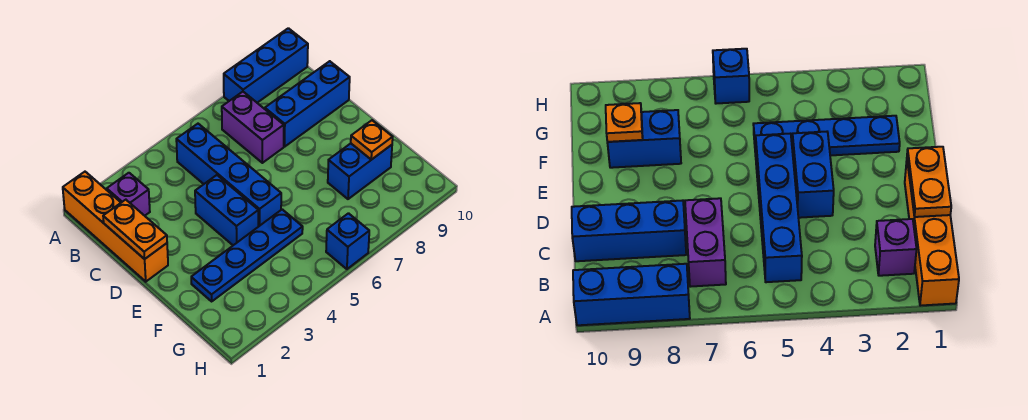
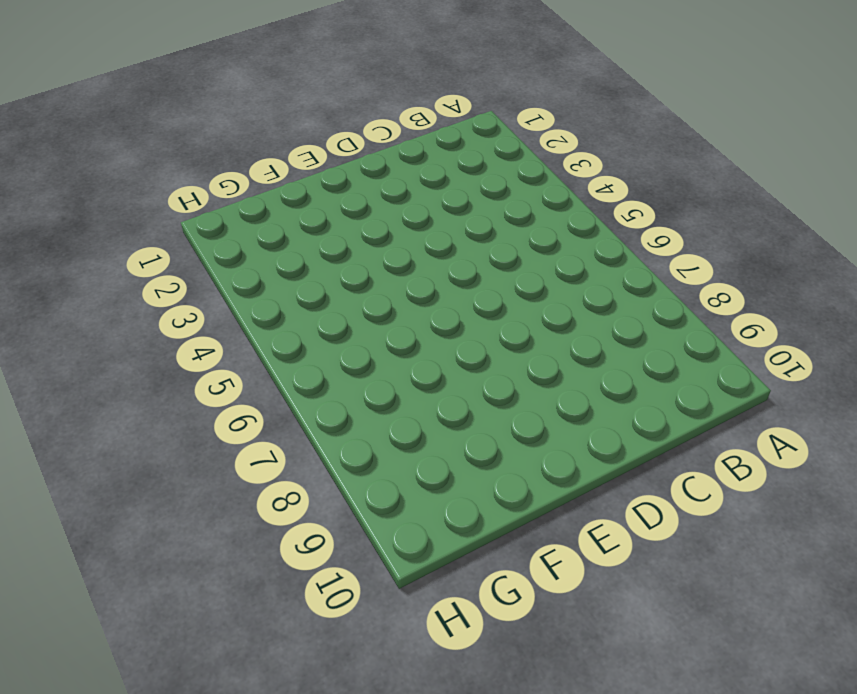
none -> orange 1x4 brick [63,172,168,282]
none -> blue 1x3 brick [224,28,308,103]
none -> purple 1x1 brick [107,173,150,216]

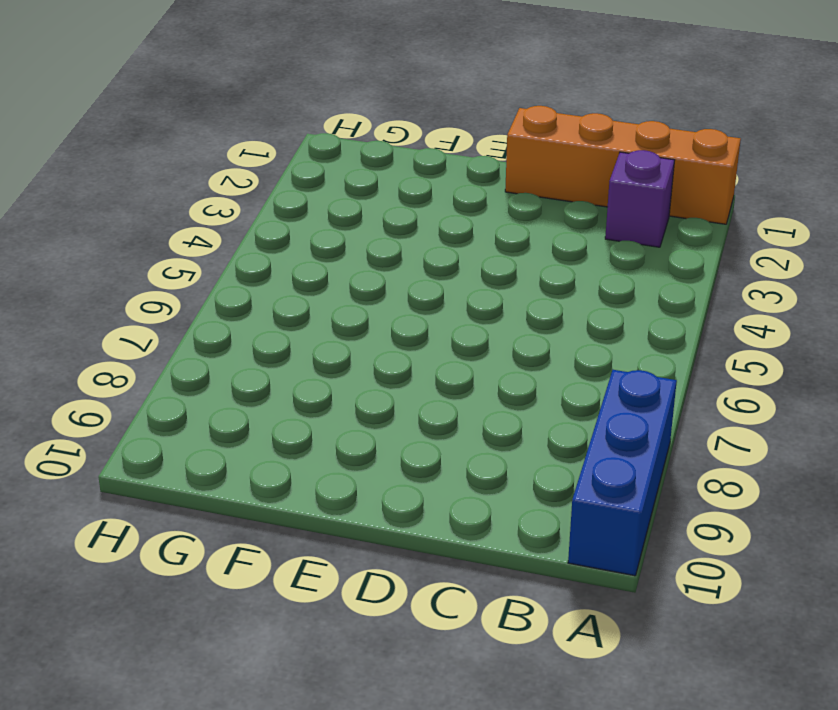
none -> blue 1x4 brick [176,124,281,227]
none -> purple 1x2 brick [222,92,284,163]
none -> blue 1x3 brick [265,61,350,147]

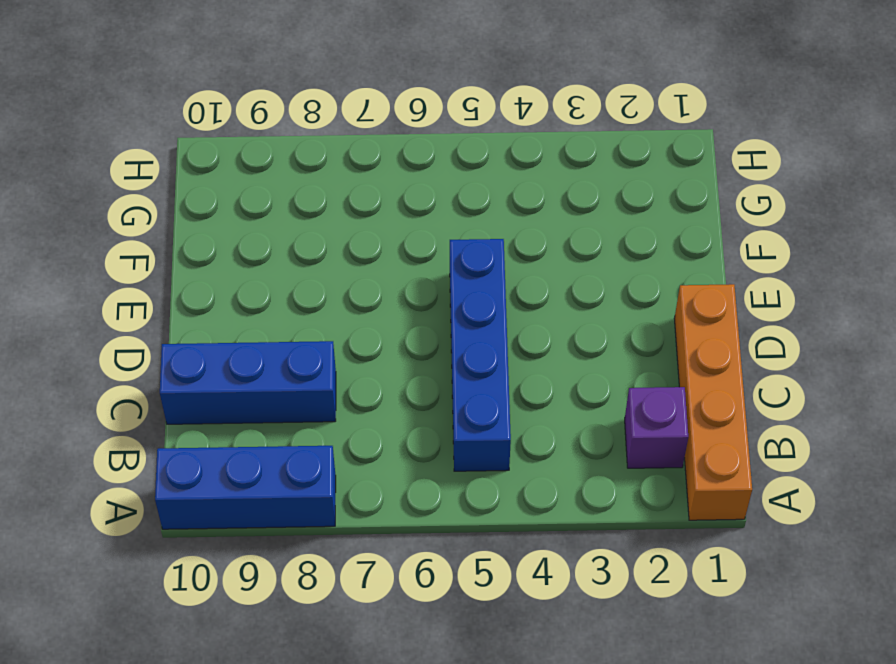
none -> purple 1x2 brick [222,92,284,163]
none -> blue 1x2 brick [195,175,258,245]
none -> blue 1x4 plate [191,209,303,301]

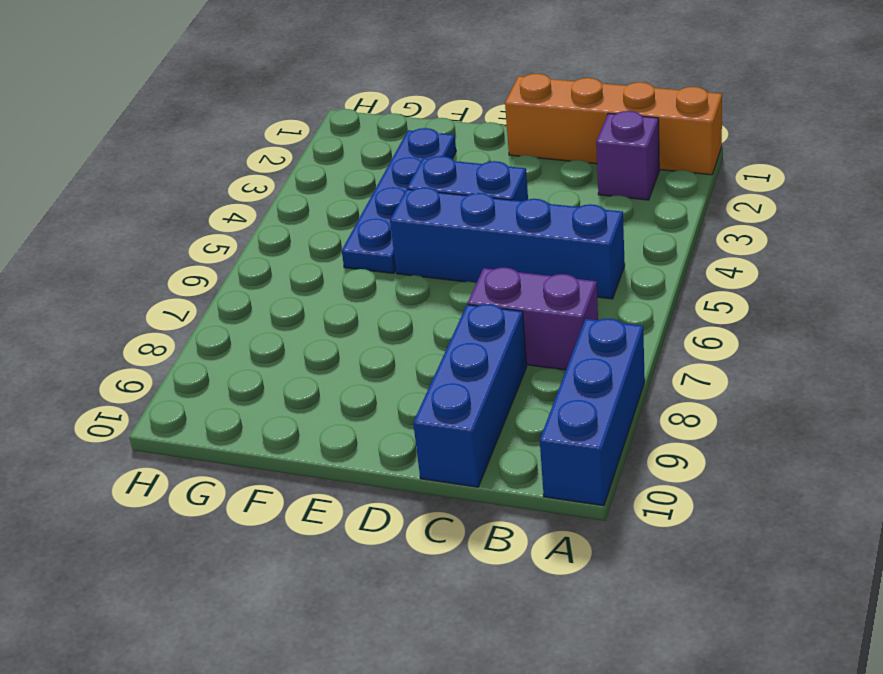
none -> blue 1x2 brick [328,144,392,199]
none -> blue 1x1 brick [326,213,369,269]
none -> orange 1x2 plate [103,200,167,259]

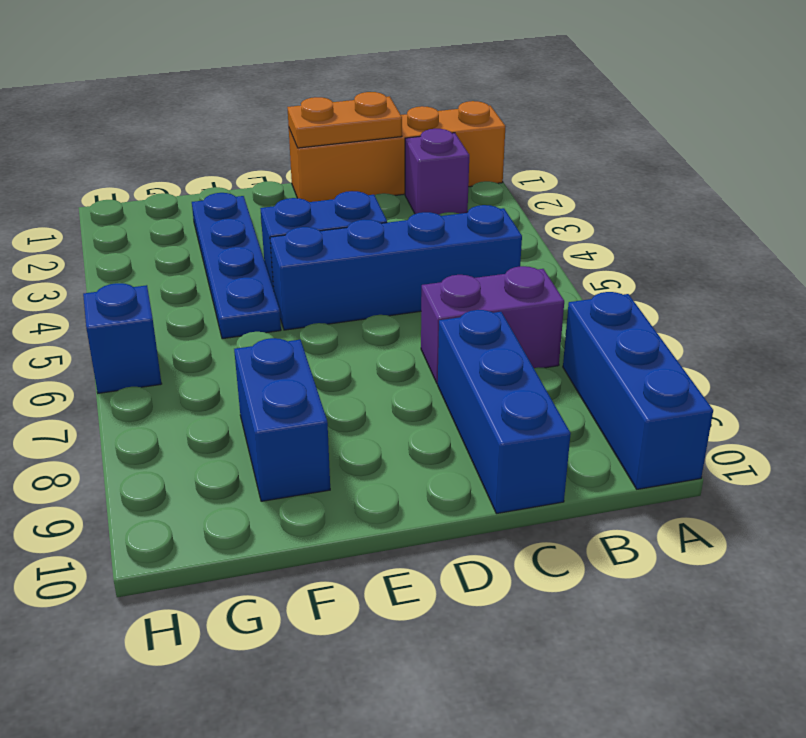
none -> orange 1x1 plate [351,120,393,160]

